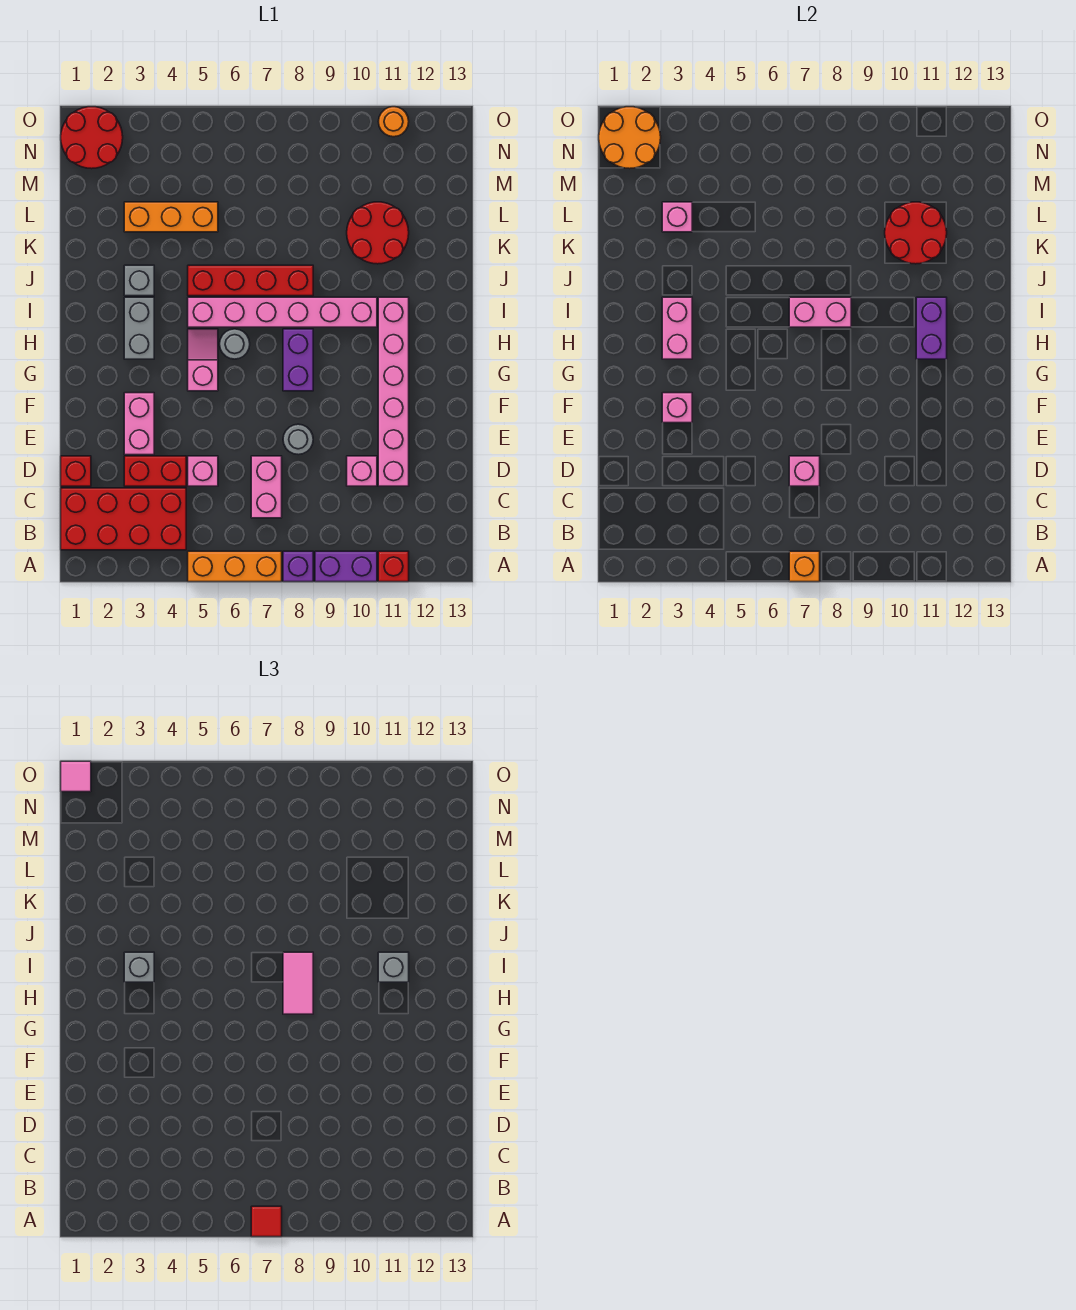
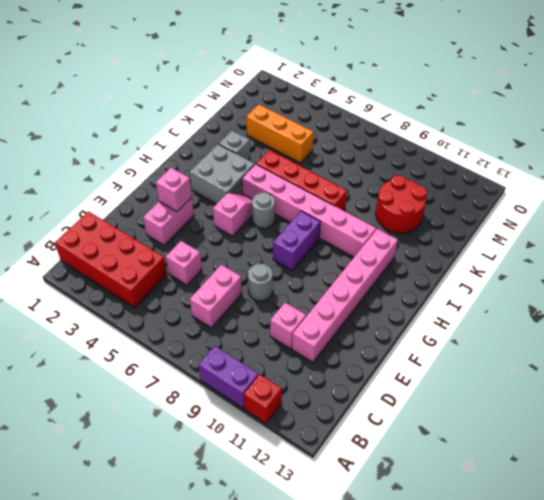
grey 2x2 brick [190,144,255,204] -> grey 1x2 brick [124,297,154,359]
none -> orange 1x3 brick [188,551,282,582]
none -> purple 1x1 brick [283,551,313,582]
none -> red 1x1 brick [61,456,91,486]
none -> red 1x2 brick [124,456,186,486]

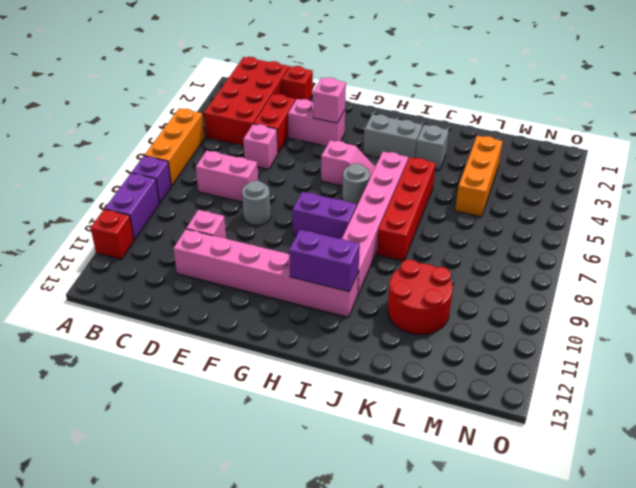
none -> red 2x2 round brick [61,107,123,169]
none -> orange 1x1 round brick [378,107,409,137]
none -> orange 1x1 brick [789,551,820,582]
none -> pink 1x1 brick [789,456,820,486]

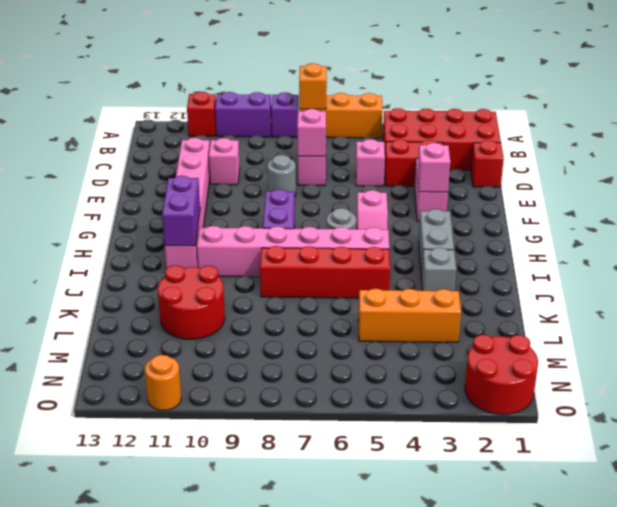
none -> pink 1x2 brick [662,297,692,359]
none -> pink 1x2 brick [789,297,851,327]
none -> red 2x2 round brick [885,202,947,264]
none -> pink 1x1 brick [662,202,692,232]

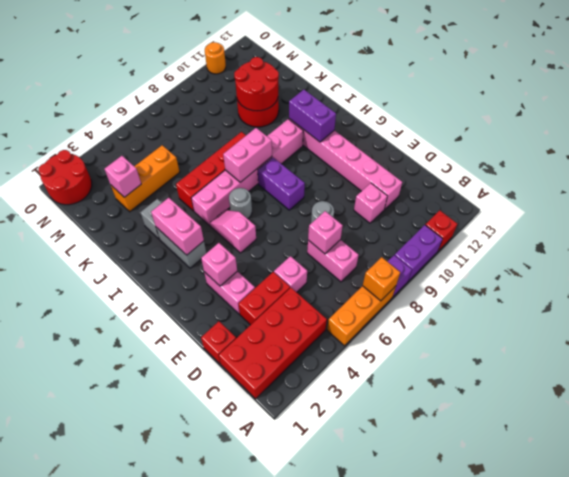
none -> orange 2x2 round brick [599,107,661,169]
none -> red 1x1 tile [251,1206,282,1237]
none -> pink 1x2 tile [283,952,313,1014]
none -> grey 1x1 brick [124,952,154,982]

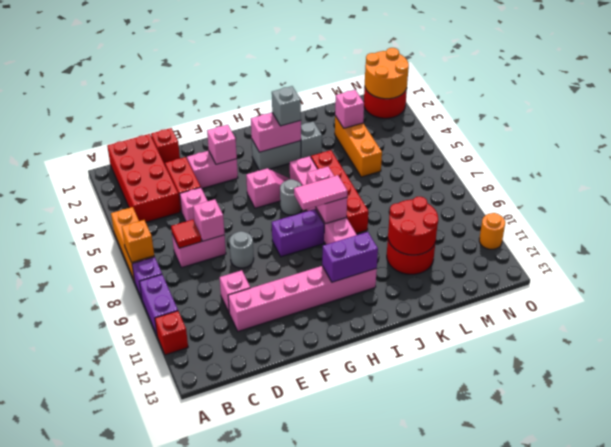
red 1x1 tile [171,220,201,248] -> red 1x1 tile moved to [251,1206,282,1237]
none -> grey 1x1 brick [378,952,409,982]
none -> pink 1x1 tile [61,761,91,792]

